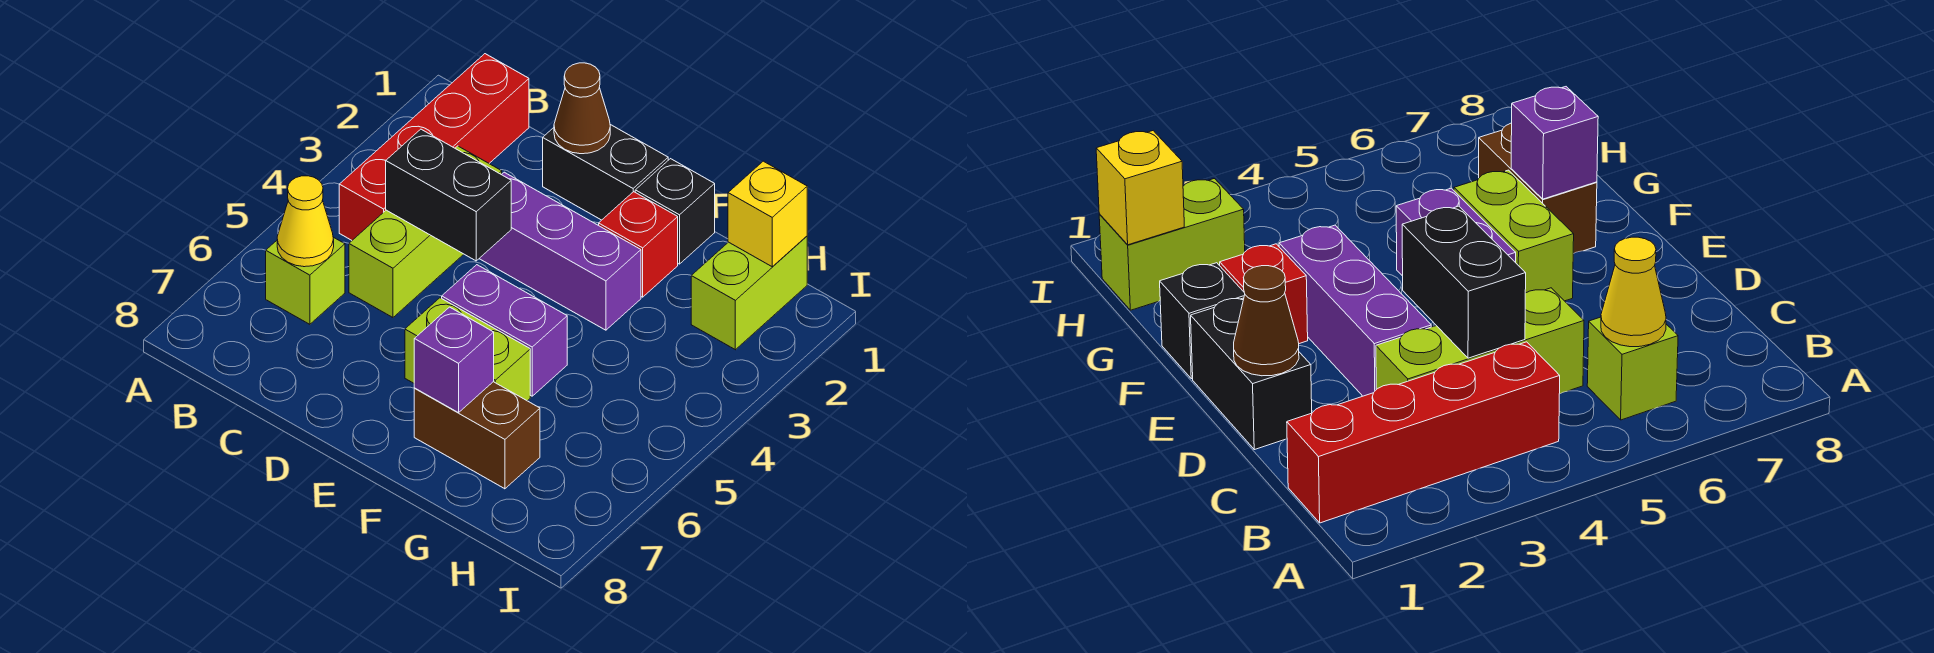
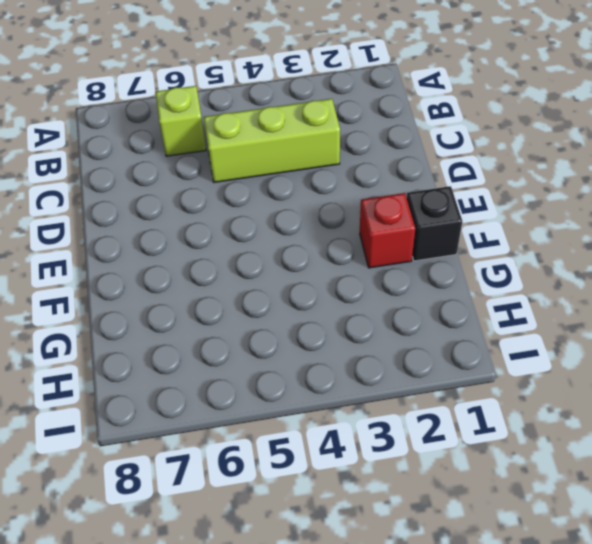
none -> red 1x4 brick [339,54,529,240]
none -> black 1x2 brick [543,125,668,220]
none -> purple 1x3 brick [479,172,641,330]

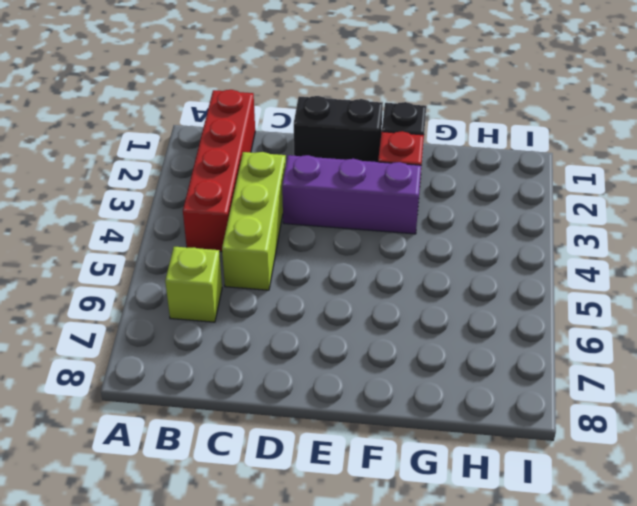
none -> purple 1x2 brick [442,265,567,396]
none -> lime 1x2 brick [405,298,530,401]
none -> brown 1x2 brick [414,382,540,489]

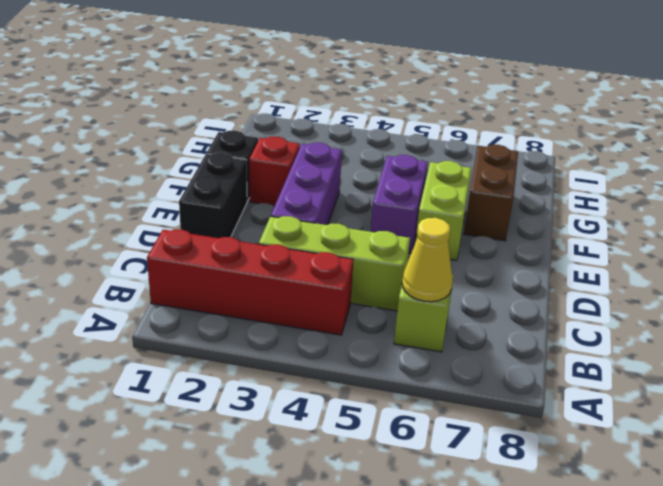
none -> lime 1x2 brick [691,236,807,350]
none -> black 1x2 brick [386,129,511,261]
none -> brown 1x1 cone [554,63,610,154]

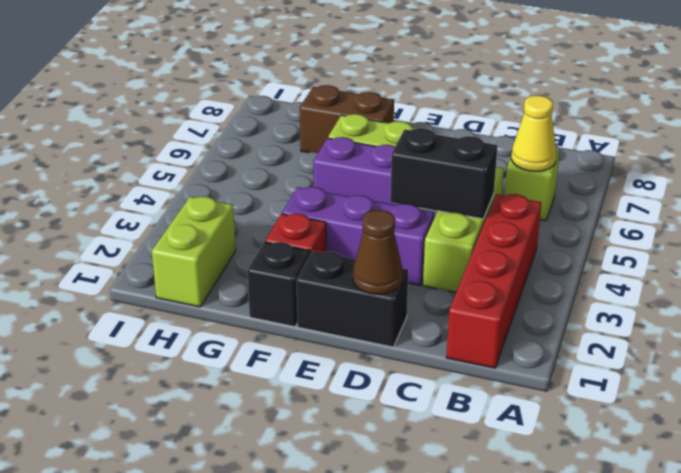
none -> purple 1x1 brick [414,307,494,413]
none -> yellow 1x1 brick [728,161,807,267]

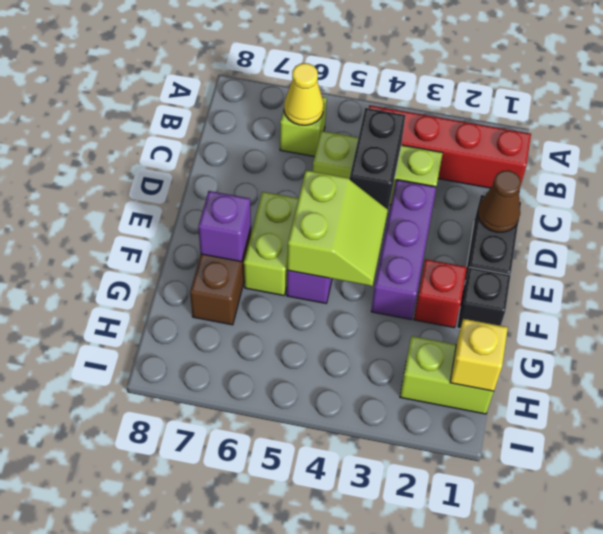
lime 2x2 slope [287,170,388,286] -> none

